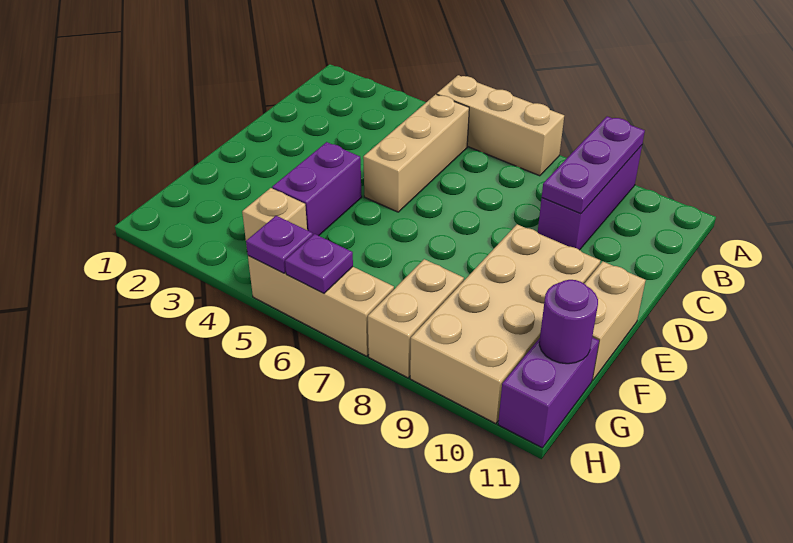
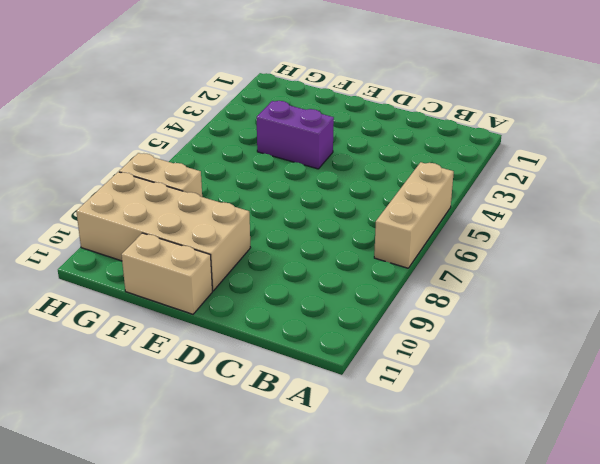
none -> purple 1x3 brick [538,145,642,250]
none -> tan 1x3 brick [363,94,469,212]
none -> tan 1x1 brick [242,188,307,240]

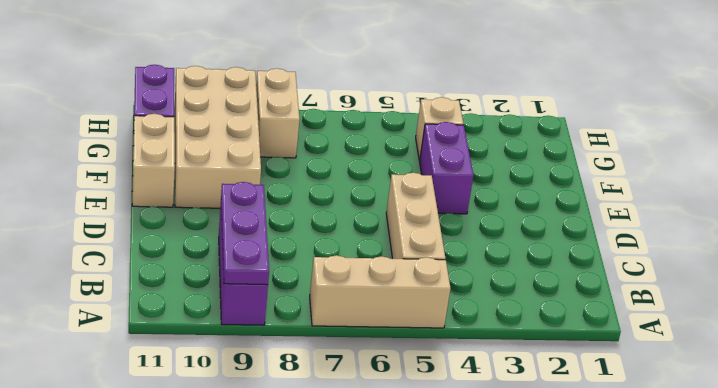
none -> tan 1x3 brick [248,256,394,356]
none -> purple 1x1 round brick [539,280,598,364]
none -> purple 1x1 plate [246,216,313,273]

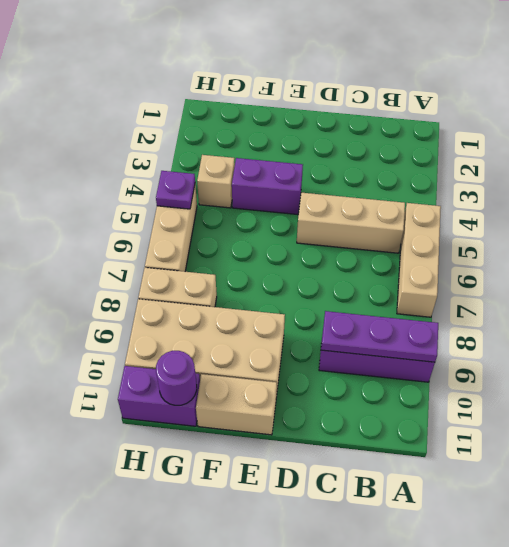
none -> purple 1x1 plate [285,234,353,293]

